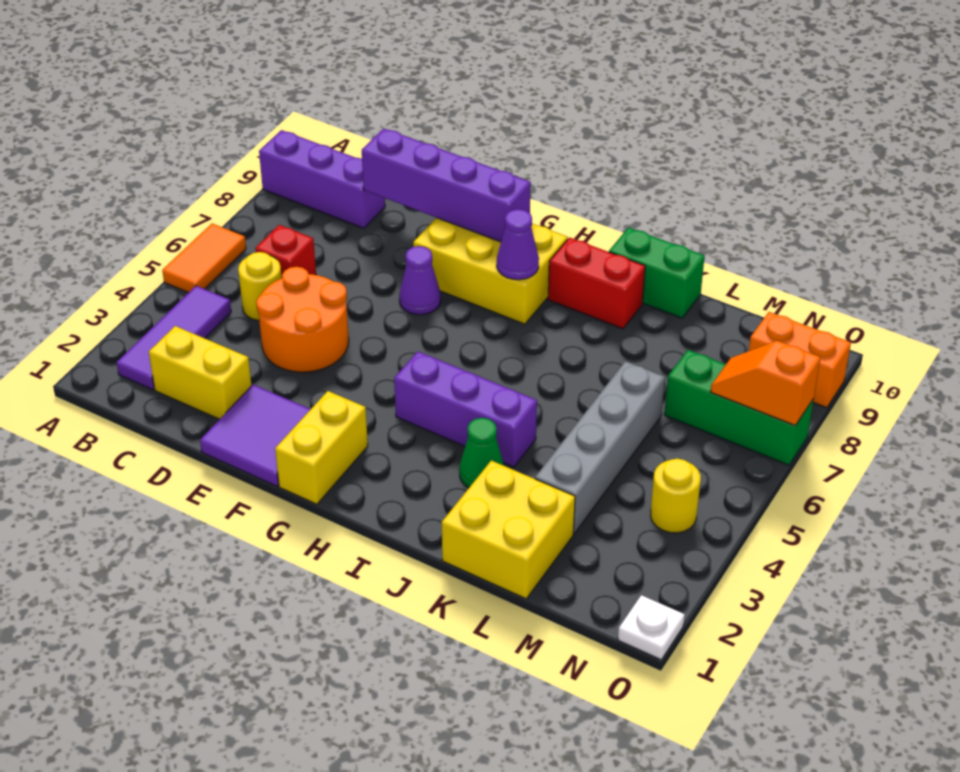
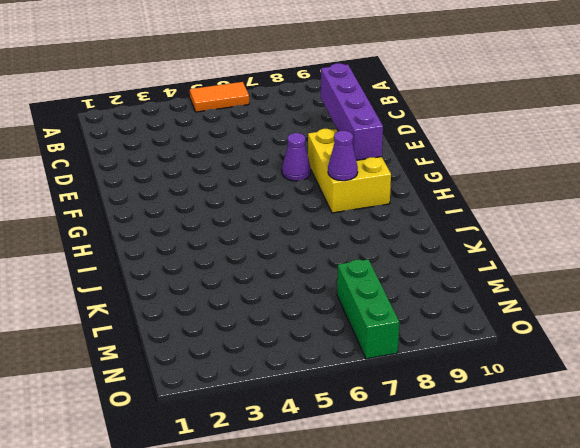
none -> purple 1x3 brick [259,130,385,228]
none -> purple 1x3 tile [116,286,231,390]
none -> yellow 1x2 brick [149,326,251,419]

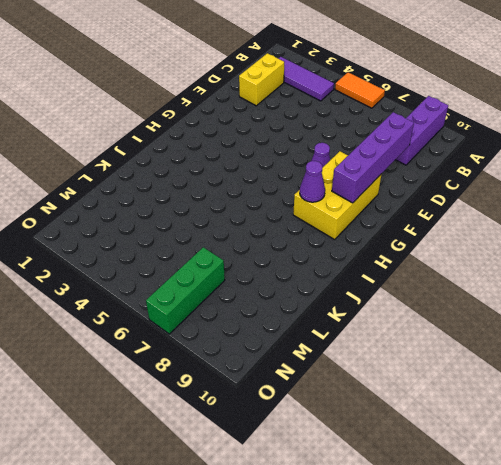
none -> yellow 1x1 round brick [238,252,282,321]
none -> red 1x1 brick [255,225,316,277]
none -> orange 2x2 round brick [256,267,349,372]

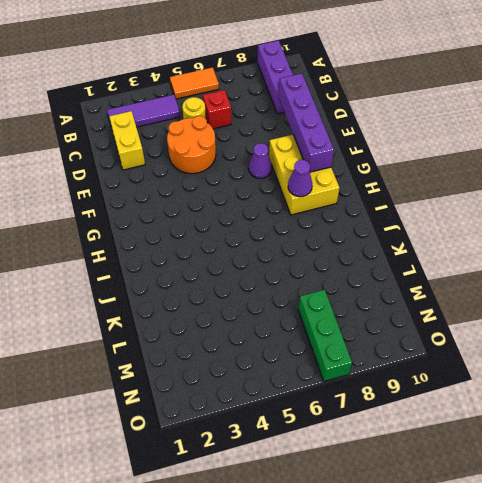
none -> purple 2x2 tile [200,385,311,486]
none -> yellow 1x2 brick [275,391,368,504]
none -> purple 1x3 brick [394,352,537,467]

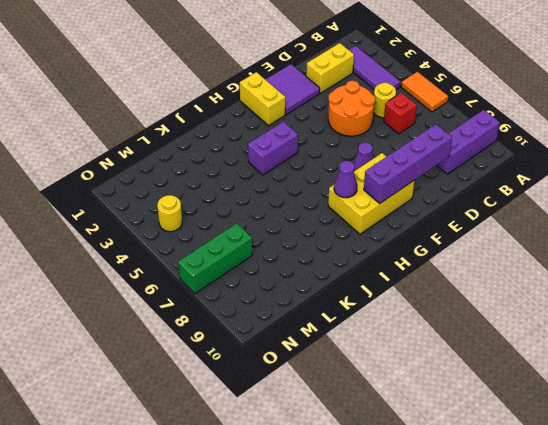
purple 1x2 brick [248,122,298,175] -> purple 1x3 brick [394,352,537,467]
none -> red 1x2 brick [548,238,645,329]
none -> green 1x1 cone [459,418,504,488]
none -> green 1x2 brick [609,228,705,318]

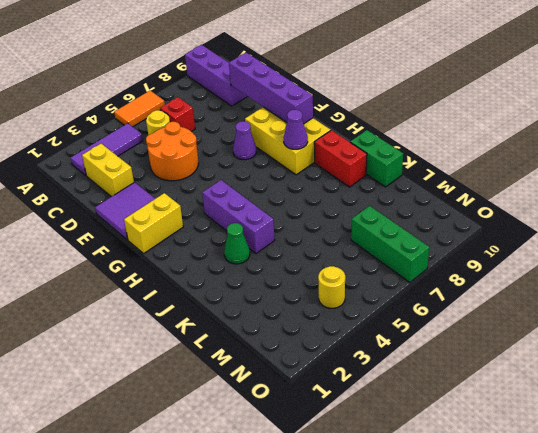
none -> yellow 2x2 brick [442,461,575,599]
none -> grey 1x4 brick [535,361,665,533]
none -> orange 1x2 brick [749,312,851,408]

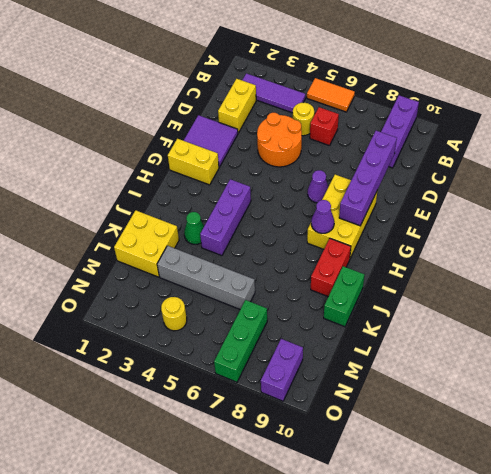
purple 1x2 brick [261,339,303,401] -> orange 1x2 brick [749,312,851,408]
none -> white 1x1 plate [618,595,685,660]
none -> orange 1x2 slope [711,341,820,426]

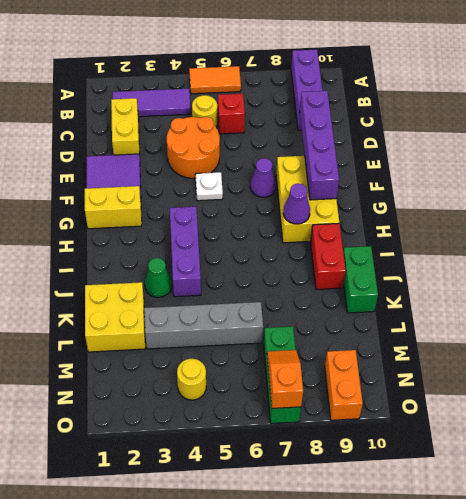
white 1x1 plate [195,172,223,201] -> white 1x1 plate moved to [618,595,685,660]

